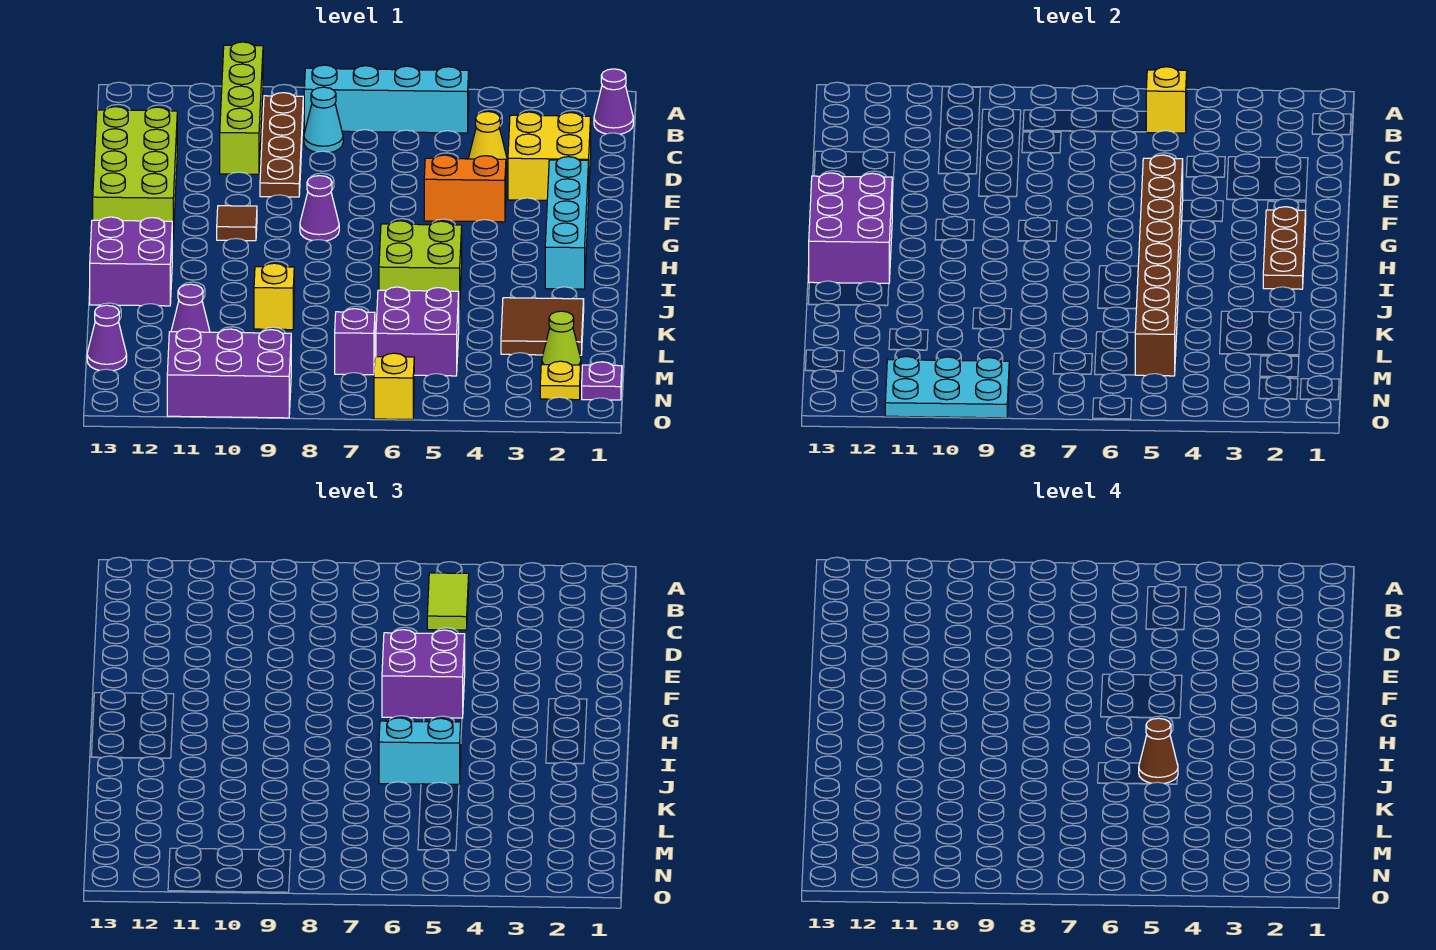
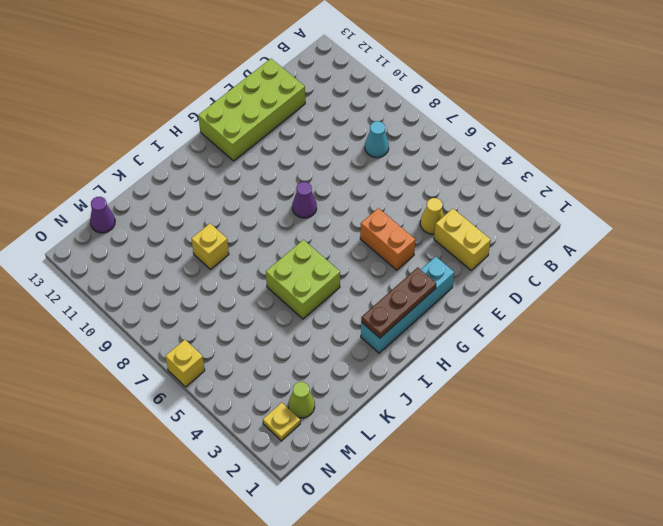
yellow 1x2 brick [434,209,491,270] -> yellow 2x2 brick [508,112,591,200]
none -> lime 1x4 brick [220,42,263,174]
none -> purple 1x1 cone [594,69,633,134]
none -> cyan 1x4 brick [304,65,469,133]
none -> brown 1x4 plate [260,93,303,197]

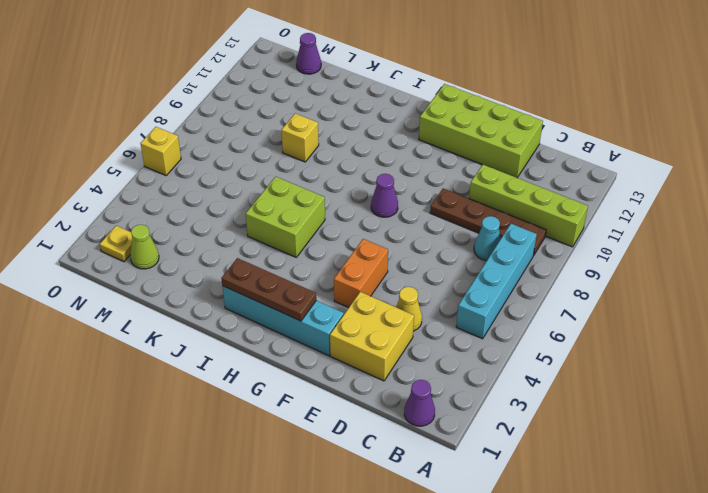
none -> brown 1x1 tile [217,206,257,241]
none -> purple 2x2 brick [90,217,172,306]
none -> brown 2x2 tile [501,298,584,355]
none -> purple 2x2 brick [376,287,459,376]

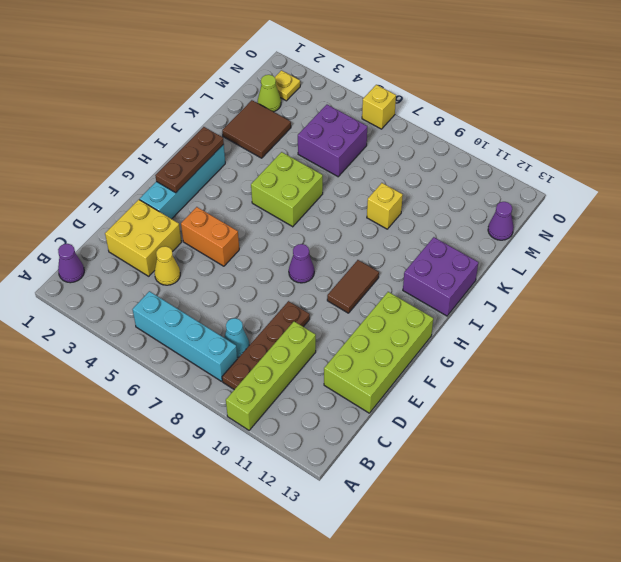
brown 1x2 tile [327,260,379,313] -> brown 1x1 tile [217,206,257,241]
none -> purple 1x1 cone [171,284,210,332]
none -> purple 1x1 brick [335,309,375,375]
none -> purple 1x1 plate [582,362,622,400]
none -> purple 2x3 brick [167,329,291,418]

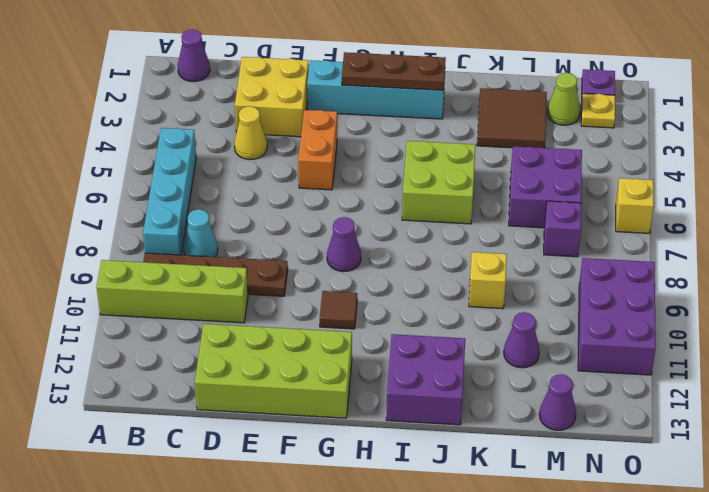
none -> yellow 1x1 brick [1146,67,1187,133]
none -> brown 1x8 brick [1135,155,1183,376]
none -> purple 2x3 brick [809,173,892,283]
none -> cyan 2x3 plate [885,356,1009,418]

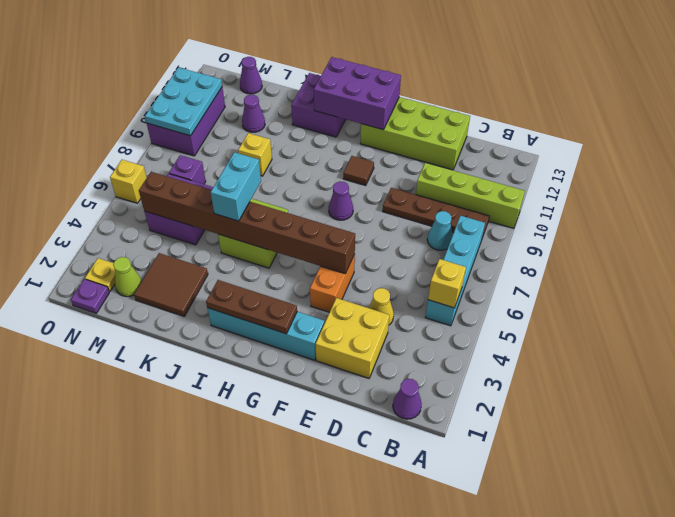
none -> lime 1x2 tile [427,573,469,630]
none -> purple 2x2 brick [382,630,465,718]
none -> brown 1x1 cone [1139,718,1178,784]

